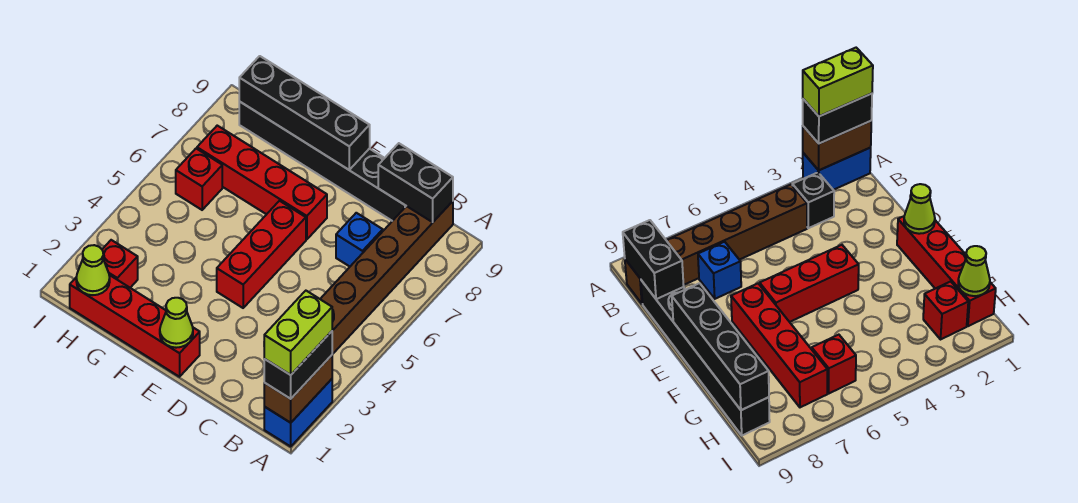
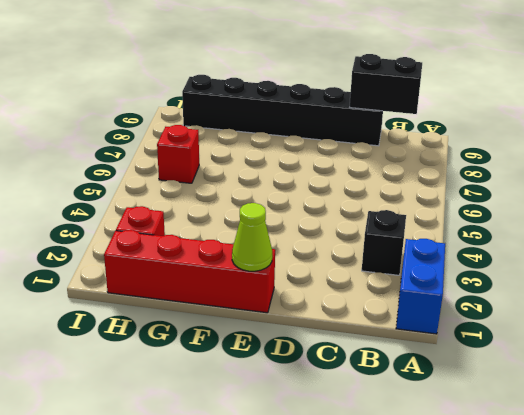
none -> brown 1x6 brick [321,201,453,354]
none -> blue 1x1 brick [336,213,383,266]
none -> red 1x3 brick [217,201,306,308]

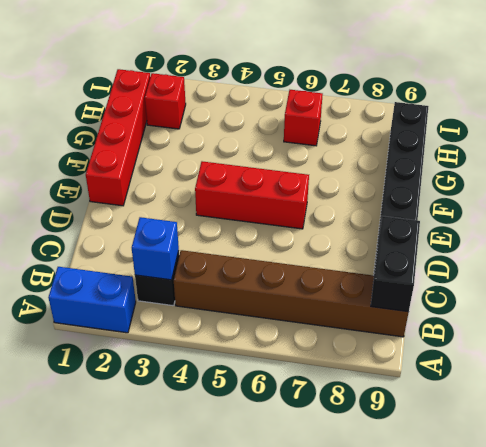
blue 1x1 brick [132,217,179,280] -> blue 1x1 brick moved to [336,213,383,266]
none -> red 1x4 brick [197,126,327,240]
none -> brown 1x2 brick [264,355,332,423]
none -> lime 1x1 cone [160,298,193,348]

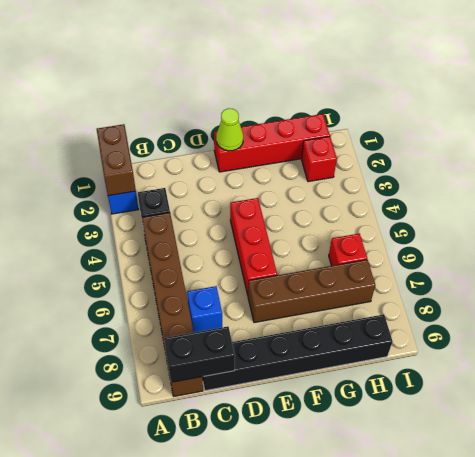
brown 1x4 brick [248,260,375,323] -> red 1x4 brick [197,126,327,240]
none -> black 1x4 brick [239,56,370,170]
none -> lime 1x1 cone [76,245,110,295]
none -> black 1x2 brick [264,331,332,399]

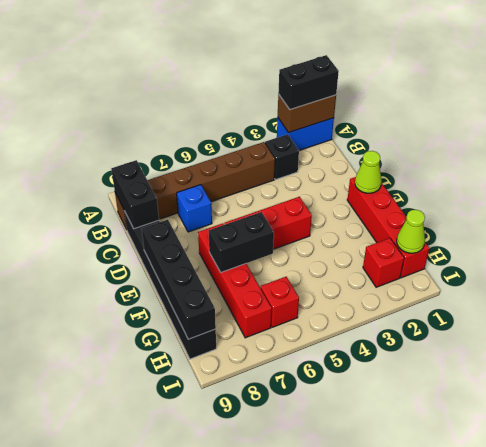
black 1x2 brick [209,212,274,272] -> none
none -> lime 1x2 brick [264,291,332,375]

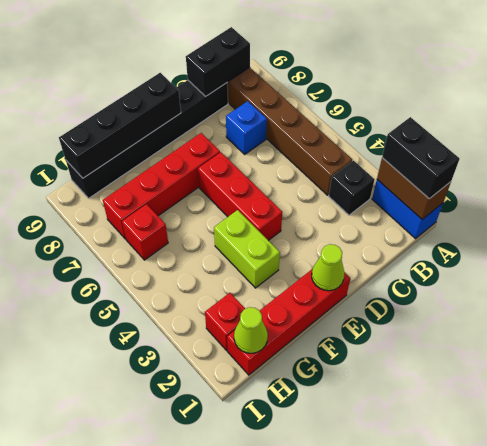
lime 1x2 brick [214,210,280,288] -> lime 1x2 brick moved to [264,291,332,375]

